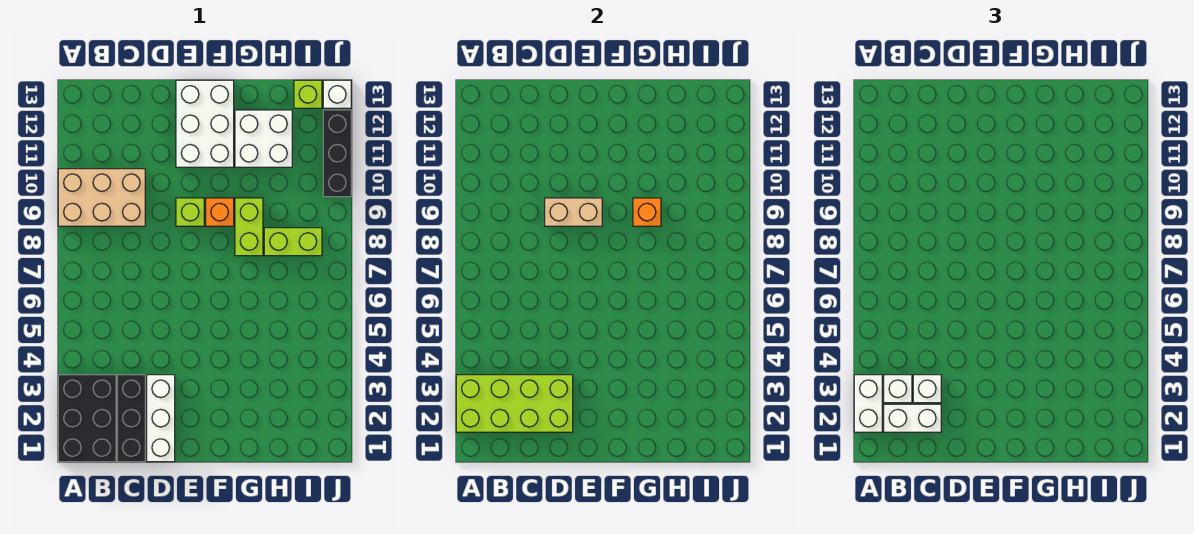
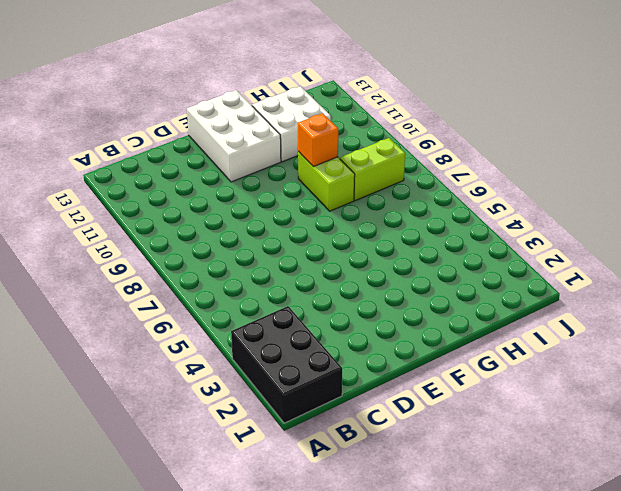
none -> tan 2x3 brick [58,169,145,226]
none -> black 1x3 brick [117,375,145,462]
none -> white 1x3 brick [147,375,175,462]

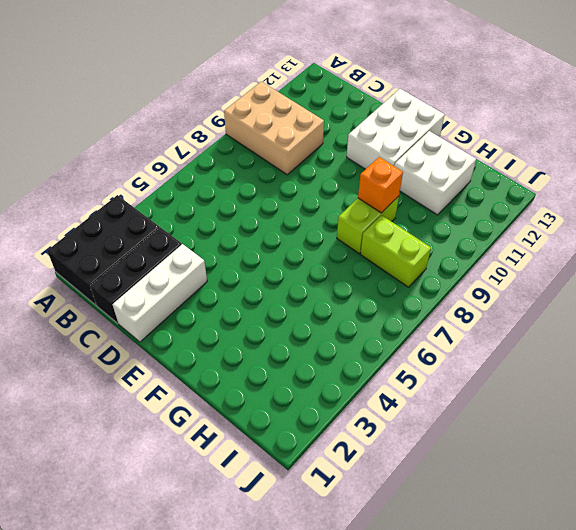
none -> lime 1x1 brick [176,198,204,226]
none -> orange 1x1 brick [206,198,234,226]
none -> lime 1x1 brick [294,80,322,108]

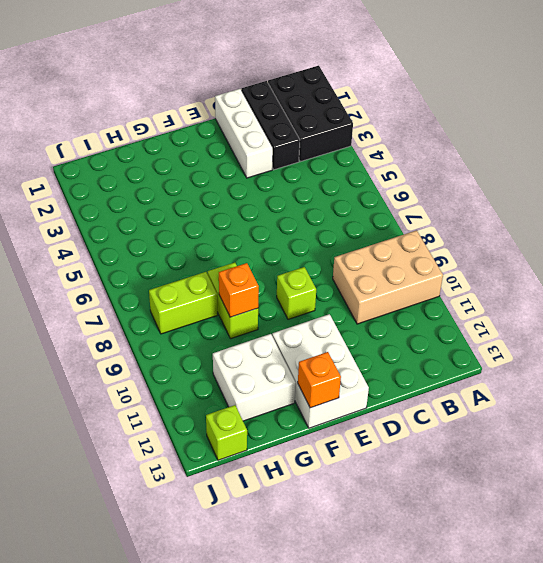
orange 1x1 brick [298,352,341,408] -> orange 1x1 brick moved to [206,198,234,226]
none -> black 1x3 brick [323,110,351,197]
none -> white 1x1 brick [323,80,351,108]
none -> lime 2x4 brick [456,375,573,432]

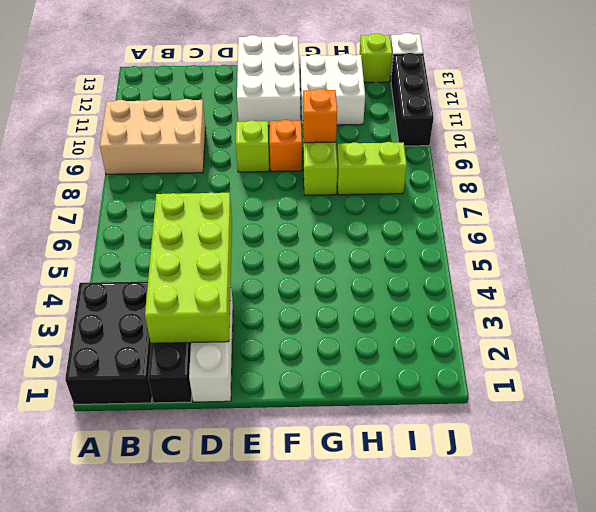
lime 2x4 brick [145,193,232,343] -> lime 2x4 brick turned to [456,375,573,432]
none -> tan 1x2 brick [545,198,602,226]
none -> white 1x2 brick [854,375,882,432]
none -> white 1x2 brick [884,404,941,432]

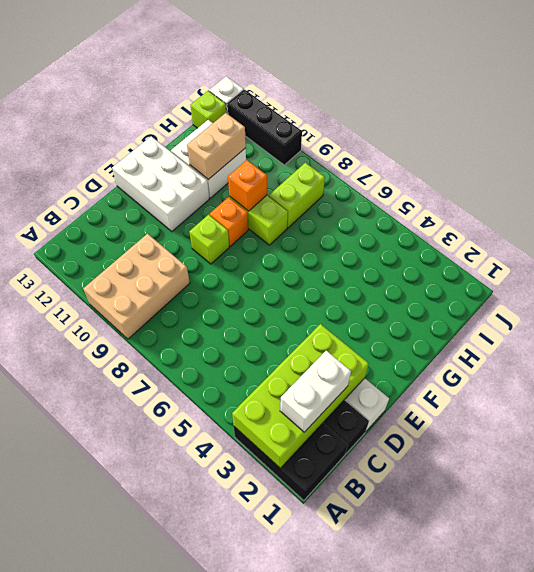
tan 1x2 brick [187,113,246,180] -> tan 1x2 brick moved to [545,198,602,226]
none -> white 1x2 brick [854,375,882,432]
none -> white 1x1 brick [884,375,912,403]
none -> white 1x1 brick [913,375,941,403]

